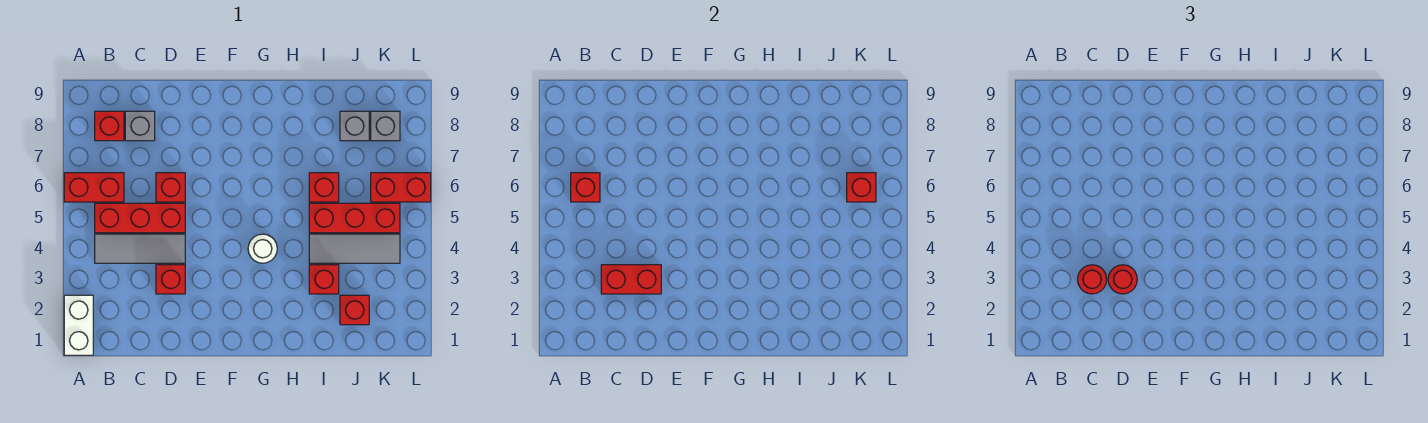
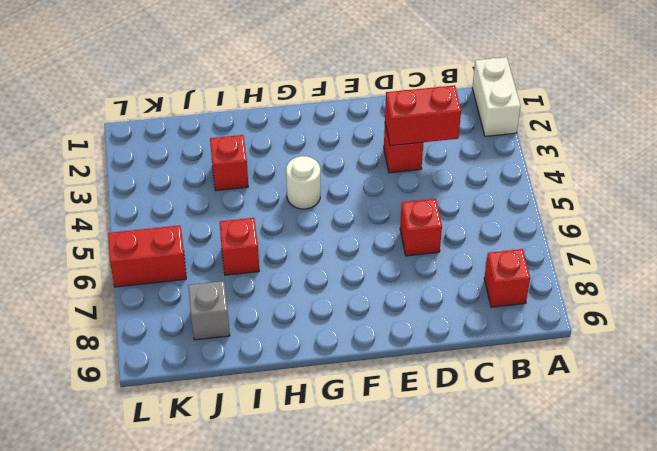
none -> red 1x2 brick [64,173,124,202]
none -> grey 1x3 tile [95,234,185,263]
none -> red 1x3 brick [95,203,185,233]

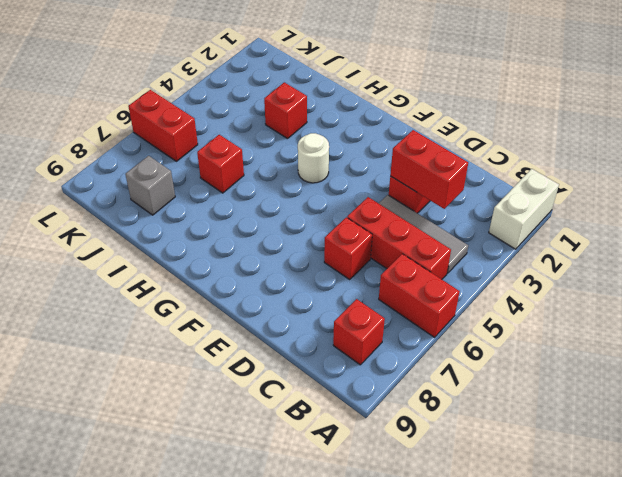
none -> grey 1x1 brick [125,111,155,141]
none -> grey 1x3 tile [309,234,400,263]
none -> red 1x3 brick [309,203,400,233]

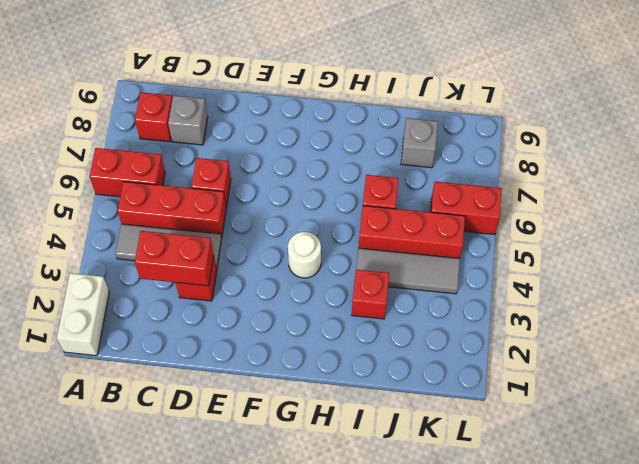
none -> red 1x1 brick [340,295,369,325]
none -> grey 1x1 brick [371,111,400,141]
none -> red 1x1 brick [571,173,600,202]

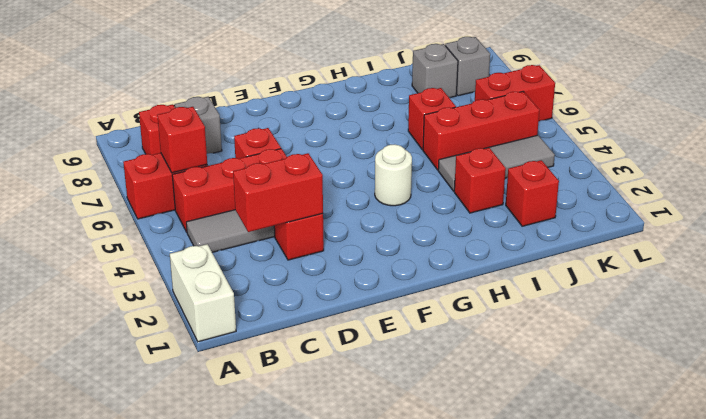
none -> red 1x1 brick [847,173,876,202]
none -> red 1x1 round brick [1078,265,1107,294]
none -> red 1x1 round brick [1108,265,1137,294]

